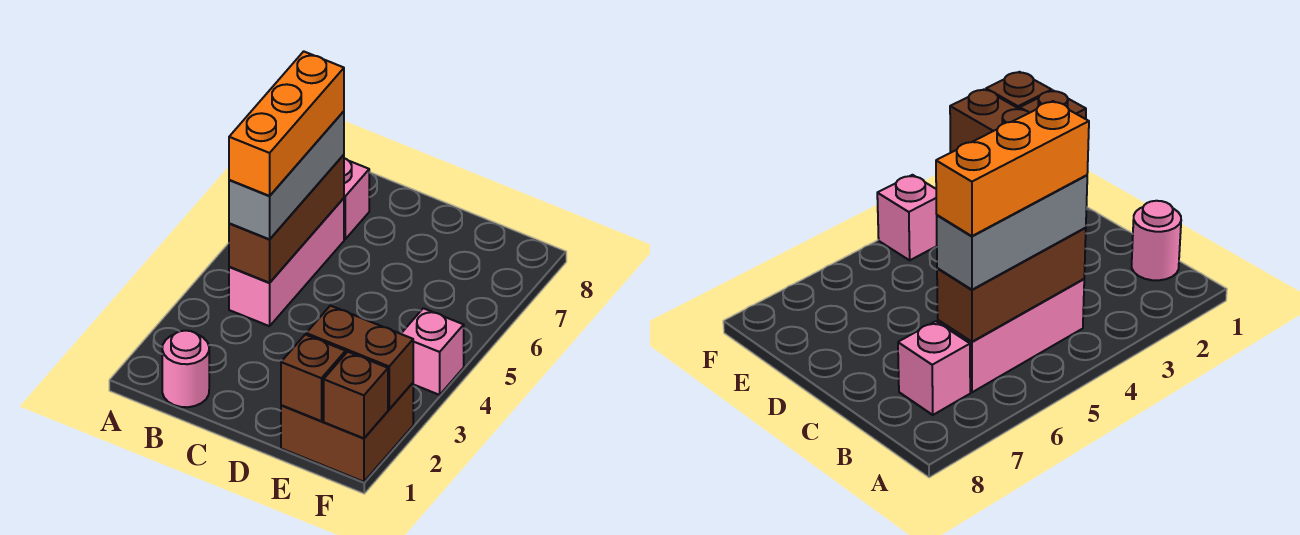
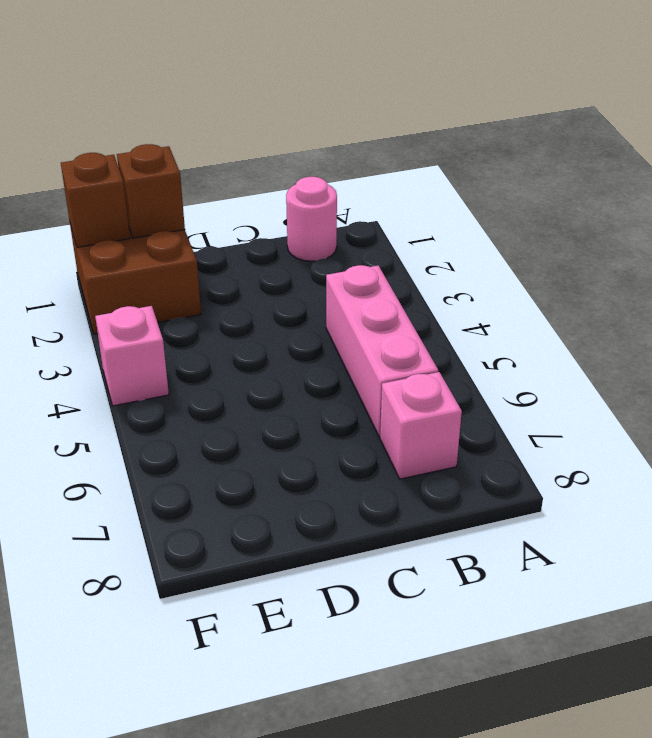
none -> brown 1x3 brick [229,155,344,283]
none -> brown 1x2 brick [306,306,413,409]

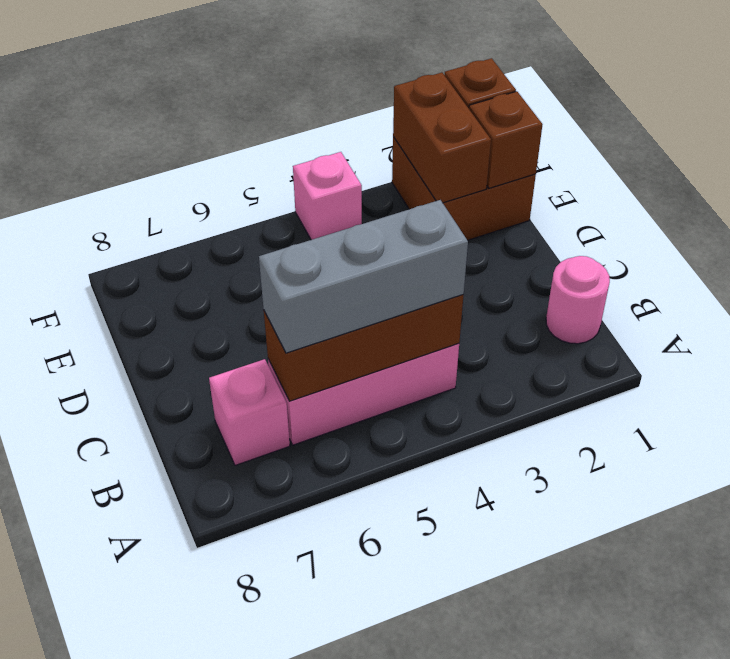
none -> orange 1x3 brick [229,51,344,196]

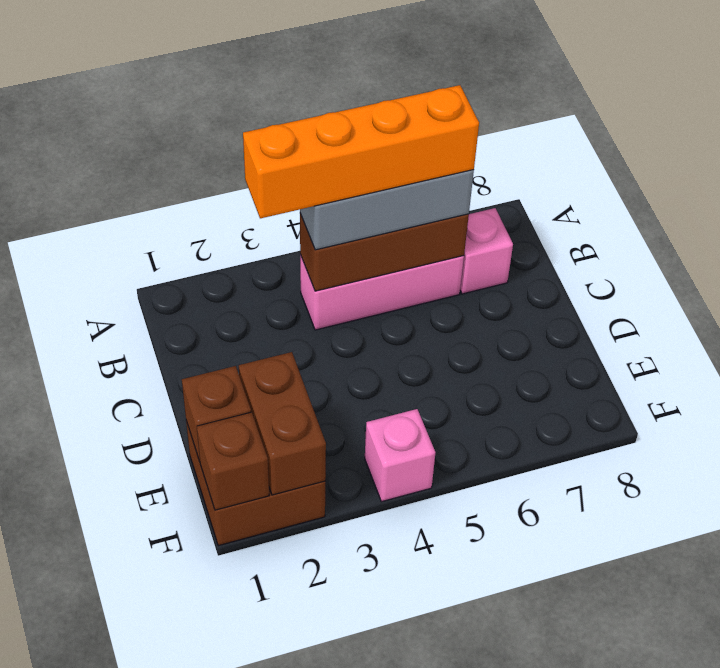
orange 1x4 brick [243,85,479,218] -> orange 1x3 brick [229,51,344,196]
none -> pink 1x1 round brick [162,331,209,407]

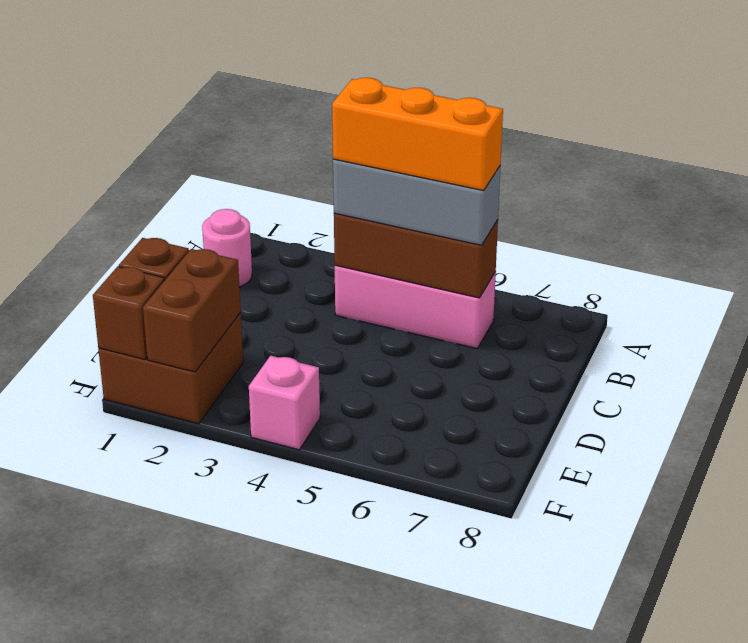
none -> pink 1x1 brick [344,158,369,239]

